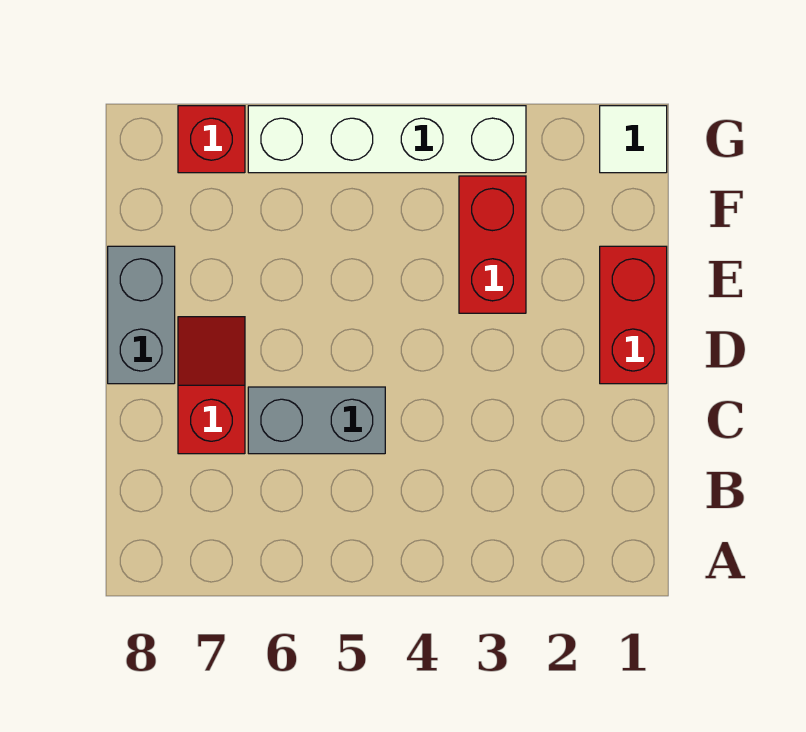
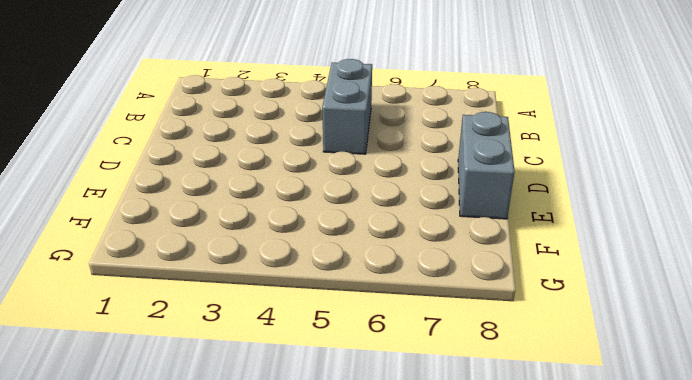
grey 1x2 brick [322,59,372,154] -> grey 1x2 brick turned to [248,387,385,454]
none -> red 1x2 slope [178,317,245,454]
none -> red 1x2 brick [600,246,667,384]

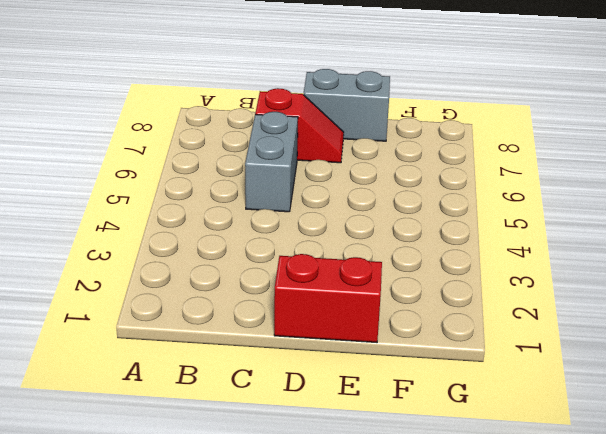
none -> red 1x2 brick [459,176,526,313]
none -> white 1x1 tile [600,106,667,173]

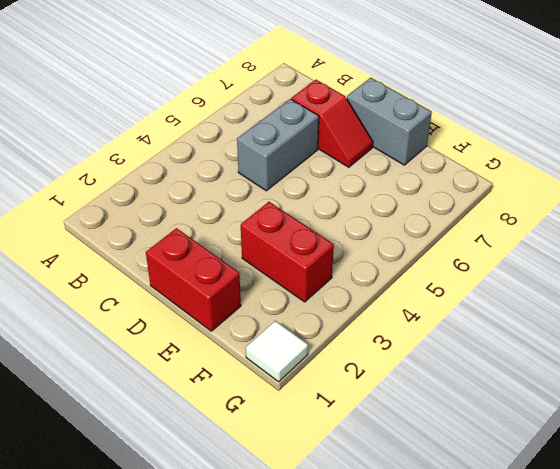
none -> white 1x4 brick [248,106,526,173]
none -> red 1x1 brick [178,106,245,173]

